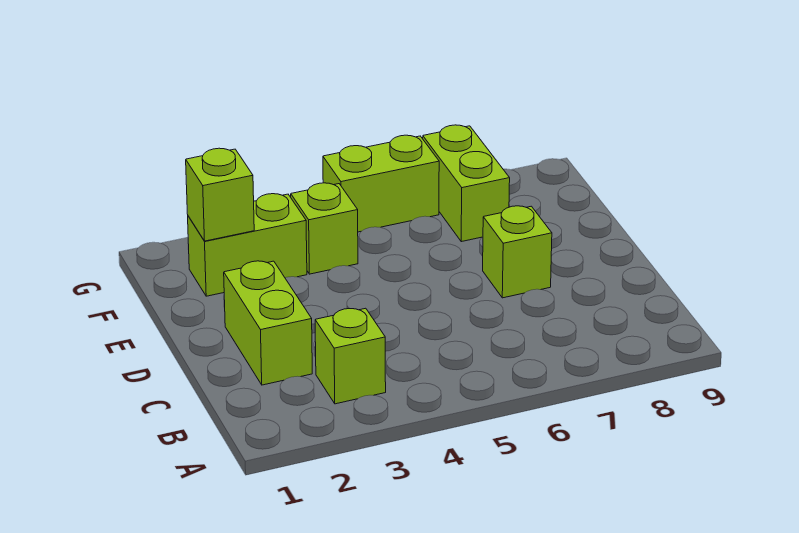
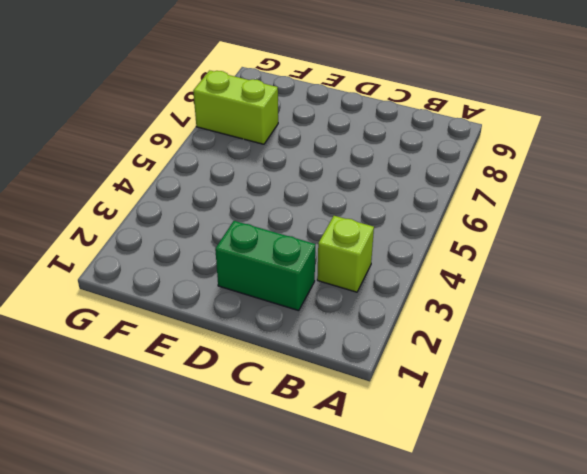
green 1x2 brick [215,221,315,311] -> lime 1x2 brick [224,261,312,385]
none -> lime 1x1 brick [483,206,552,298]
none -> lime 1x2 brick [188,194,307,296]

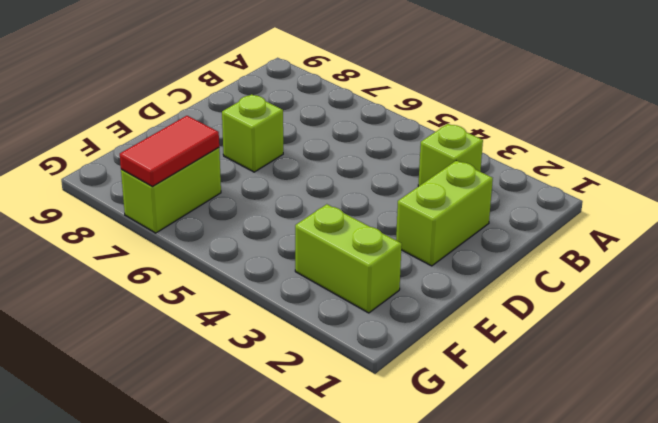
red 1x2 tile [120,116,219,187] -> none
none -> lime 1x1 brick [291,183,358,274]
none -> lime 1x2 brick [323,135,439,232]

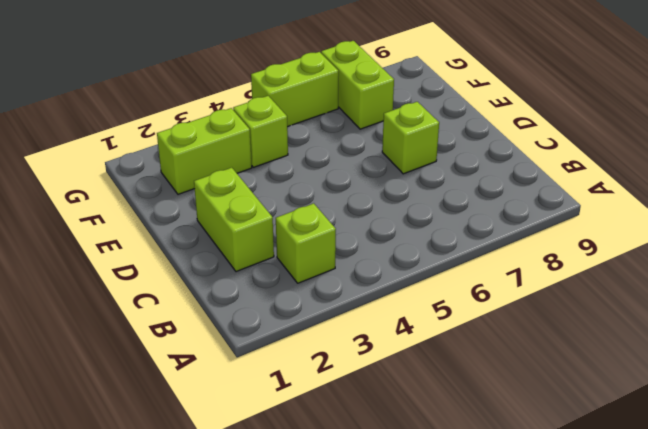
none -> lime 1x1 brick [186,148,254,241]

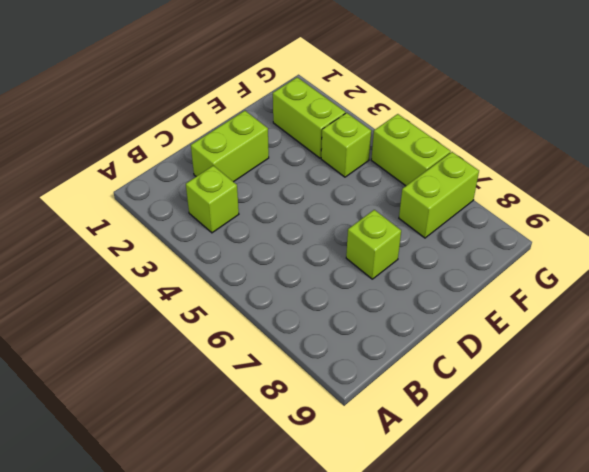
none -> lime 1x1 brick [186,148,254,241]

